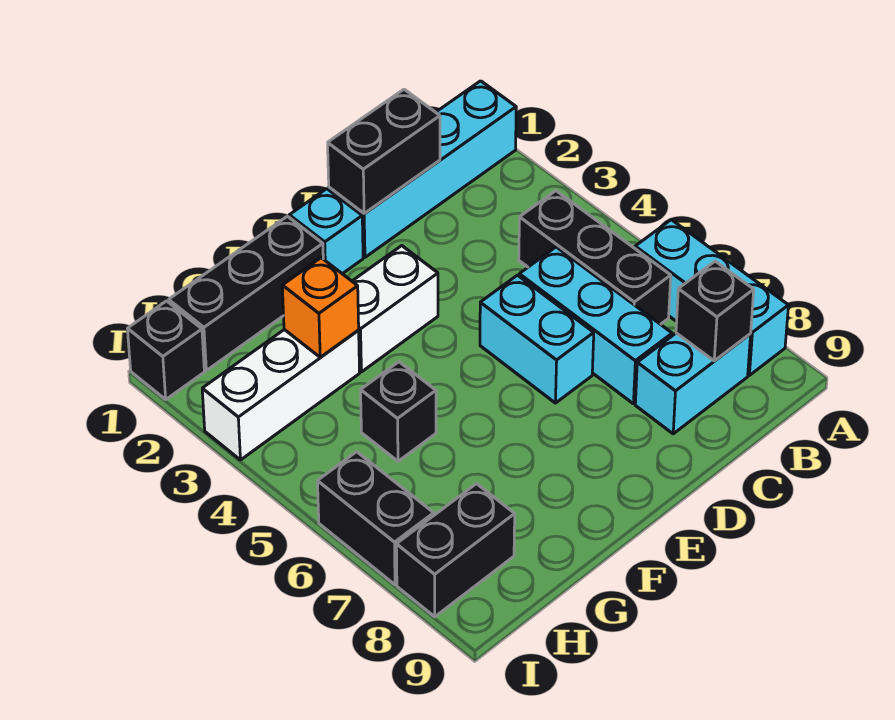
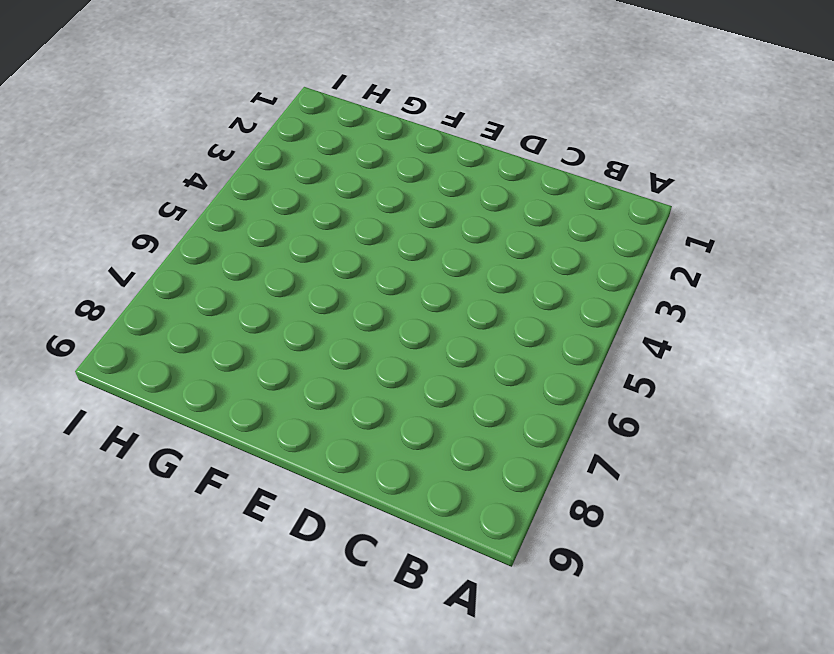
none -> cyan 1x4 brick [329,81,516,257]
none -> cyan 1x3 brick [635,220,788,375]
none -> black 1x3 brick [519,191,671,324]

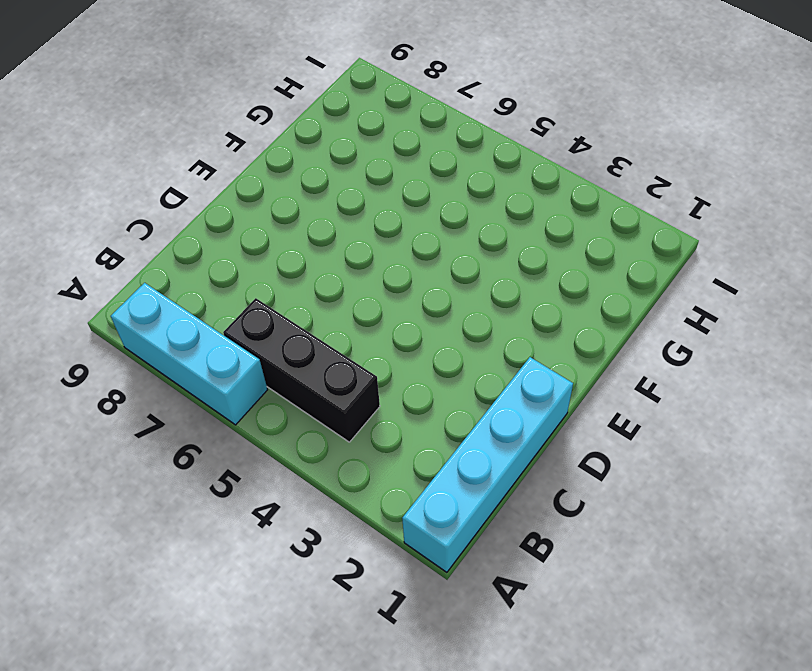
none -> cyan 1x2 brick [635,333,751,434]
none -> cyan 1x3 brick [519,247,672,404]
none -> cyan 1x2 brick [480,275,594,403]

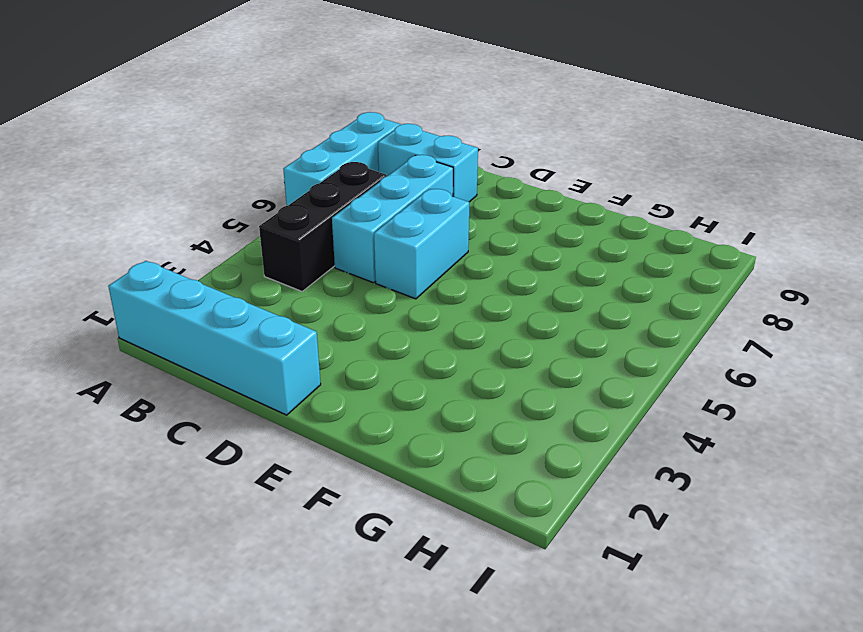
none -> cyan 1x1 brick [289,189,363,274]
none -> white 1x2 brick [352,246,438,372]
none -> black 1x3 brick [169,216,323,370]

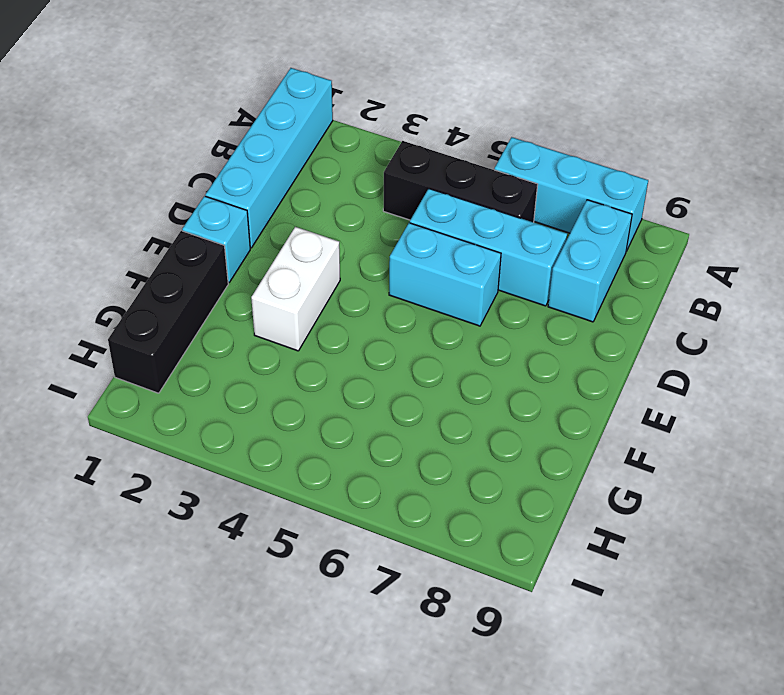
none -> white 1x3 brick [202,330,360,460]
none -> black 1x1 brick [361,362,436,461]
none -> black 1x2 brick [396,484,515,617]

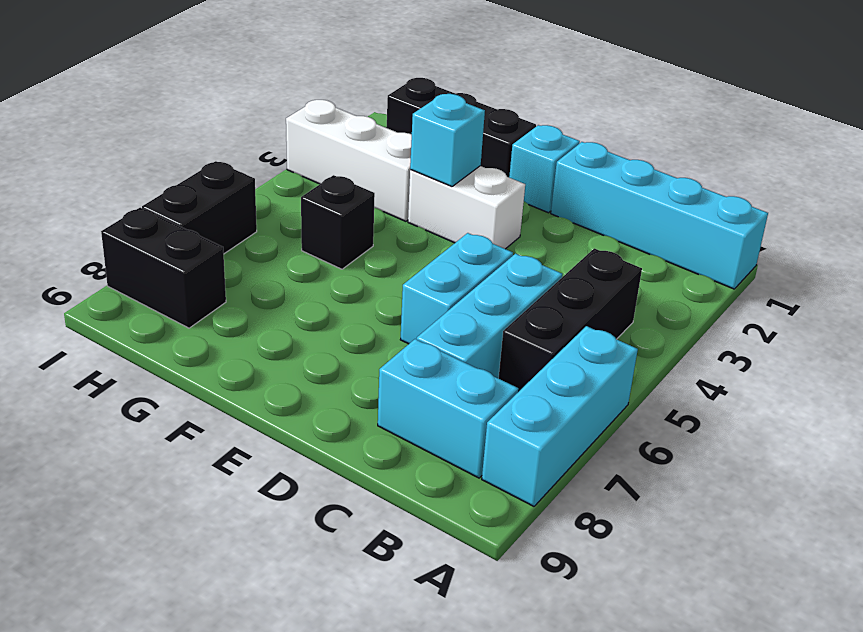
cyan 1x1 brick [410,94,485,187] -> none
none -> black 1x1 brick [128,301,204,399]
none -> black 1x1 brick [676,261,754,361]
none -> black 1x2 brick [328,89,440,213]

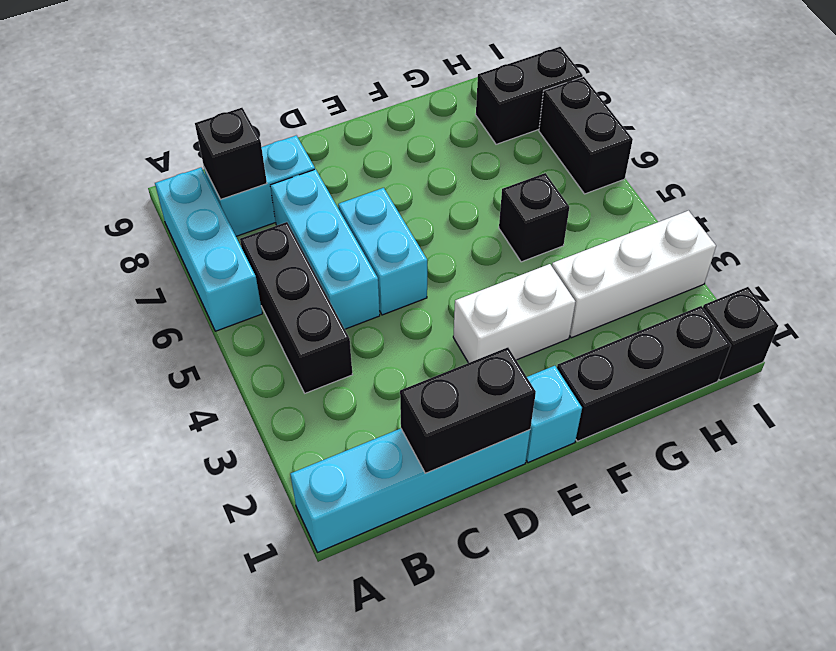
none -> orange 1x1 brick [282,258,359,357]

